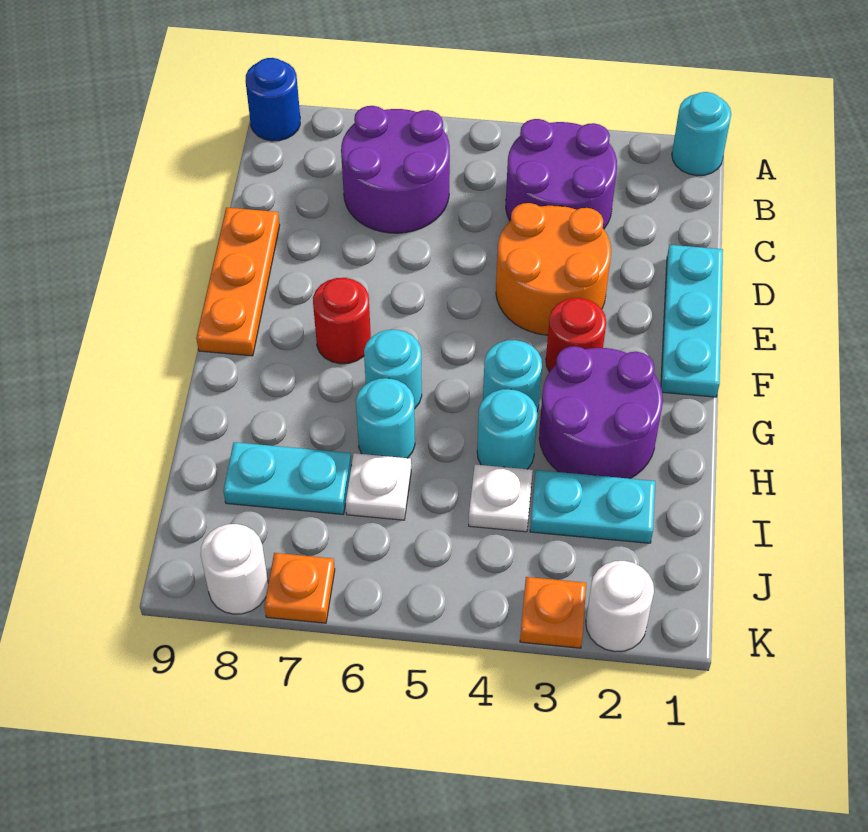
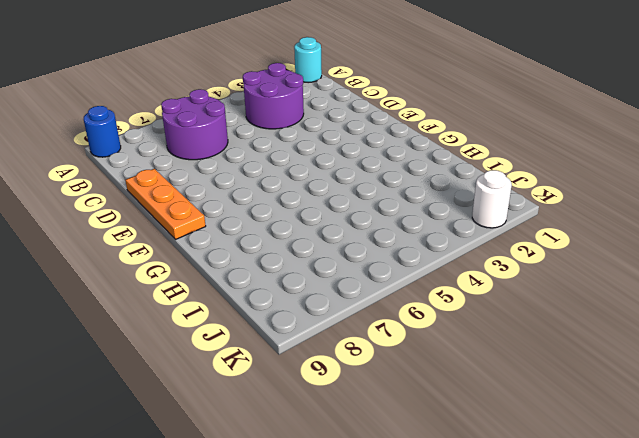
none -> cyan 1x3 plate [661,245,723,397]
none -> orange 2x2 round brick [496,203,611,335]
none -> red 1x1 round brick [546,298,606,372]

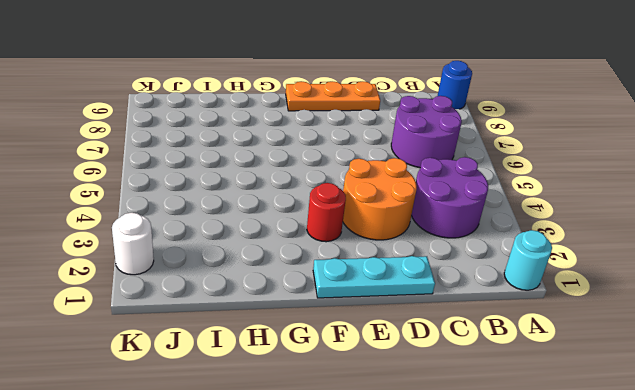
none -> red 1x1 round brick [313,278,371,364]
none -> purple 2x2 round brick [539,346,663,479]
none -> cyan 1x1 round brick [483,340,542,411]

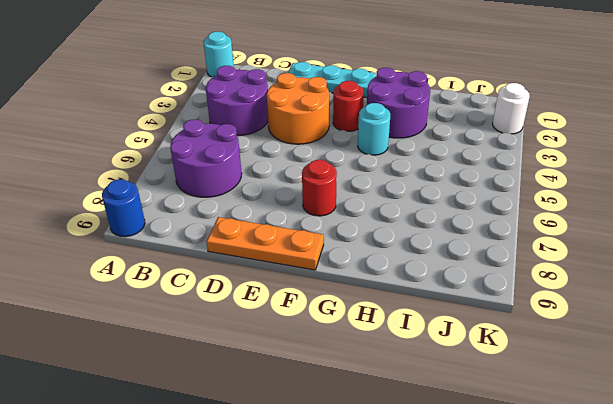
none -> cyan 1x1 round brick [364,330,422,409]
none -> cyan 1x1 round brick [477,389,537,469]
none -> cyan 1x1 round brick [356,378,415,458]

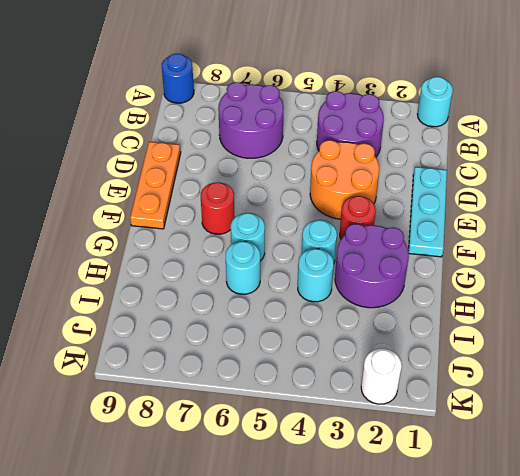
none -> cyan 1x2 plate [530,470,655,543]
none -> white 1x1 plate [469,464,533,532]
none -> white 1x1 plate [346,453,411,520]

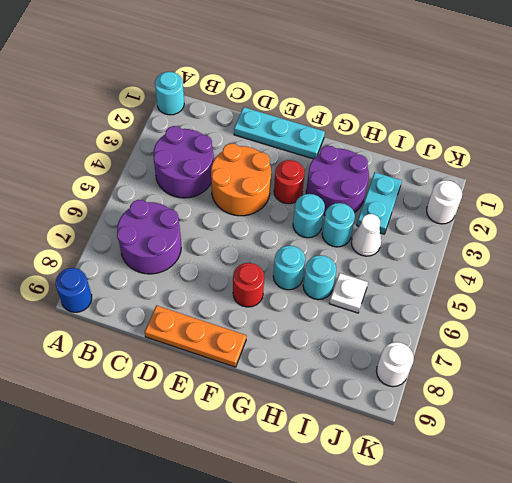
white 1x1 cone [351,214,381,256] -> white 1x1 plate [469,464,533,532]
none -> cyan 1x2 plate [223,442,352,514]
none -> orange 1x1 plate [520,577,586,648]
none -> orange 1x1 plate [264,553,335,623]

